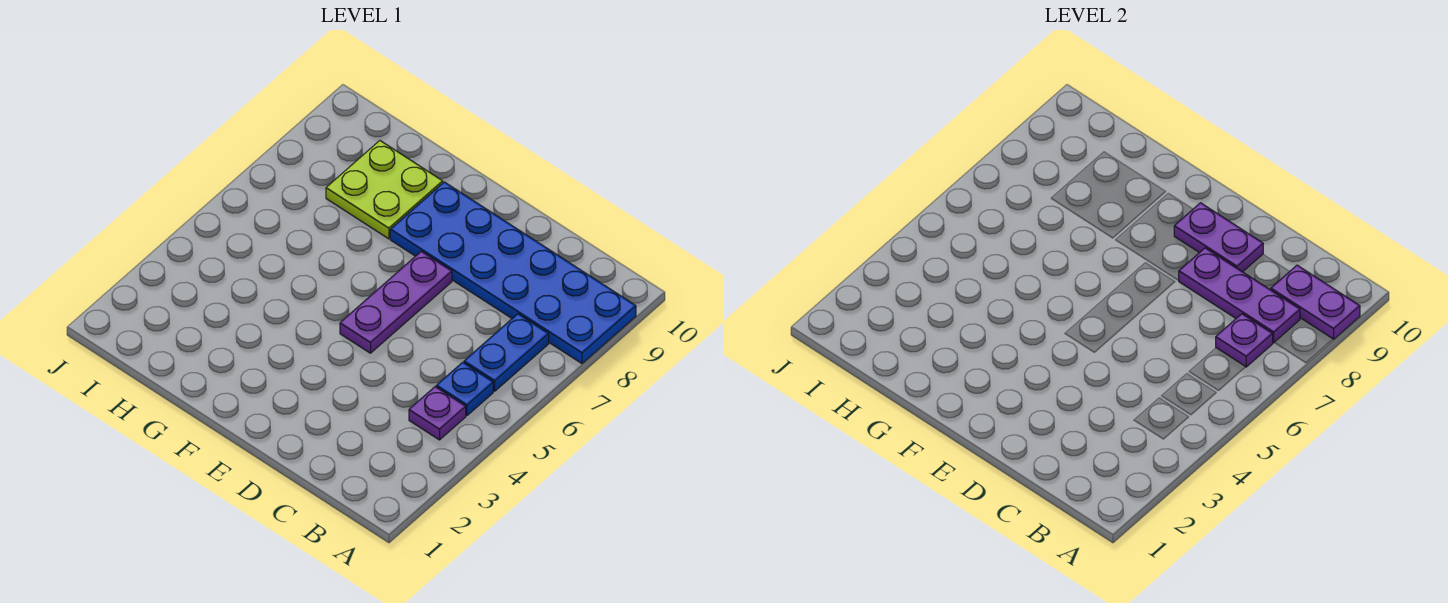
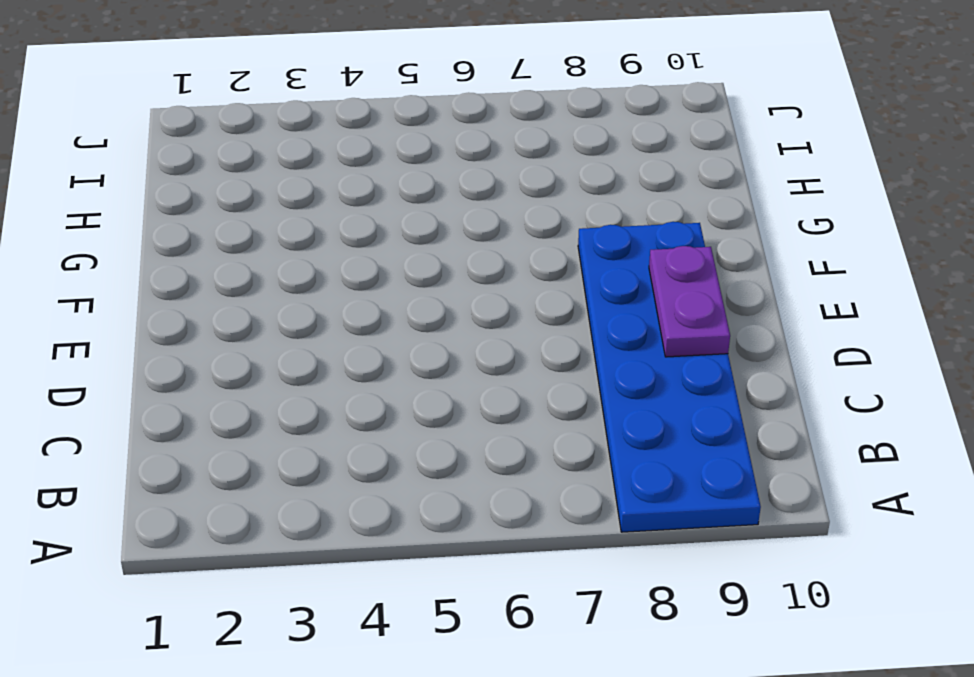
none -> purple 1x1 plate [409,387,466,440]
none -> blue 1x1 plate [436,362,493,415]

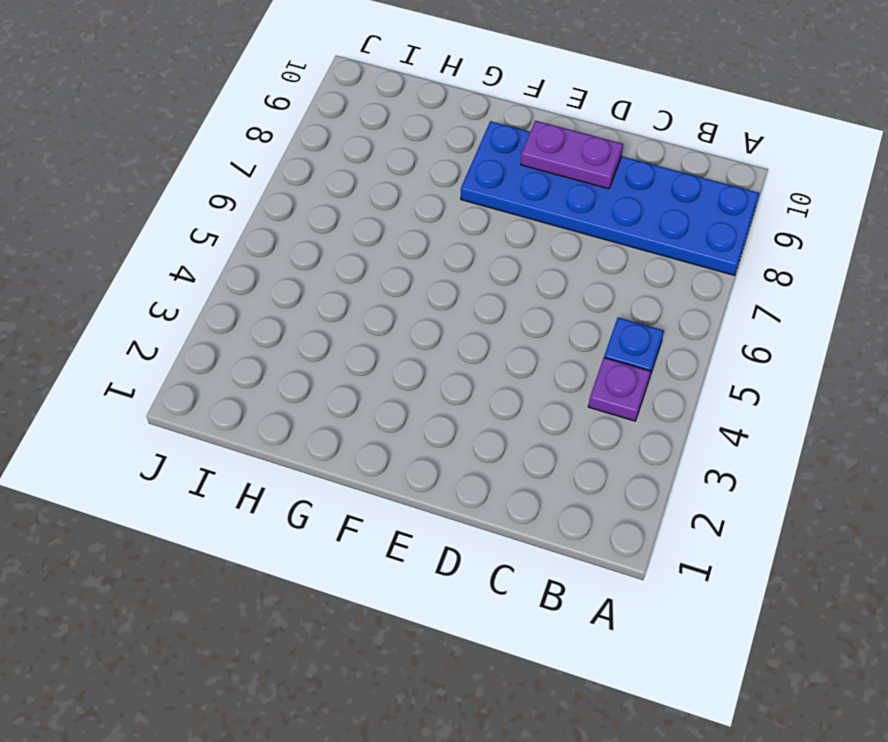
none -> blue 1x2 plate [464,314,549,391]
none -> purple 1x3 plate [340,251,452,353]

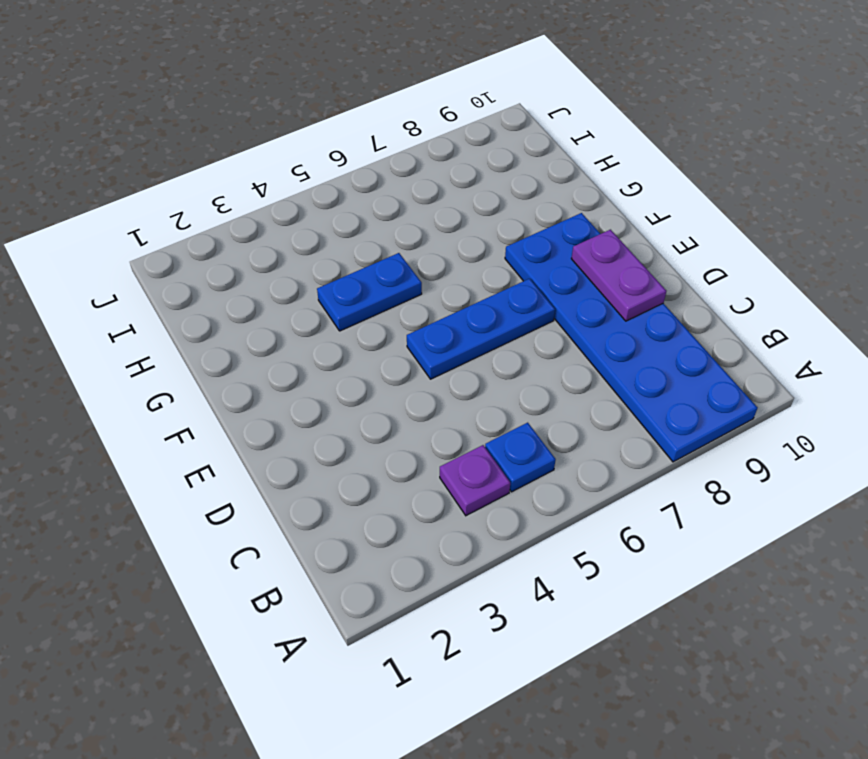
blue 1x3 plate [407,279,555,379] -> purple 1x3 plate [340,251,452,353]
blue 1x2 plate [317,253,422,331] -> blue 1x2 plate moved to [464,314,549,391]
none -> lime 2x2 plate [326,141,443,239]
none -> purple 1x2 plate [1271,265,1360,339]

